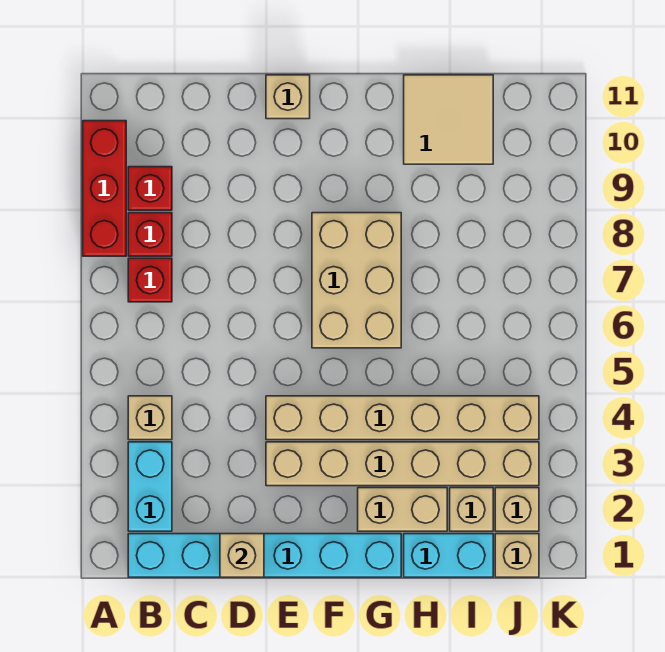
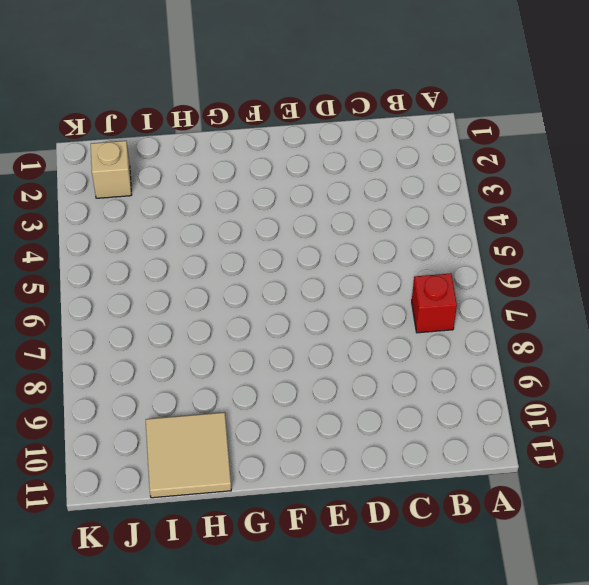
none -> red 1x3 brick [83,121,126,256]
none -> cyan 1x6 brick [128,534,401,577]
none -> cyan 1x2 brick [128,442,172,531]

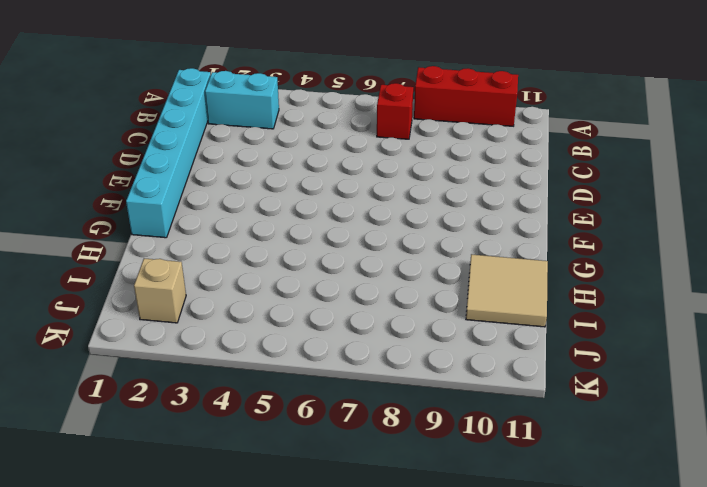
none -> tan 1x1 brick [128,396,172,440]
none -> red 1x1 brick [128,213,172,256]
none -> red 1x1 brick [128,167,172,210]

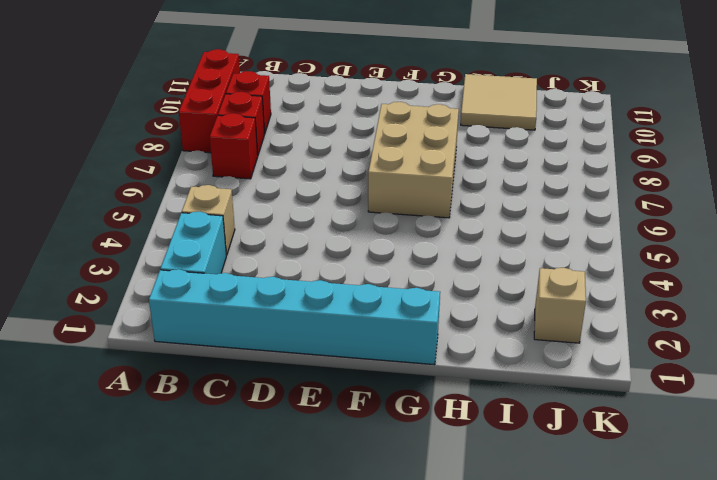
none -> tan 1x6 brick [266,442,539,486]
none -> tan 1x6 brick [266,396,539,440]
none -> tan 1x1 brick [266,75,310,119]

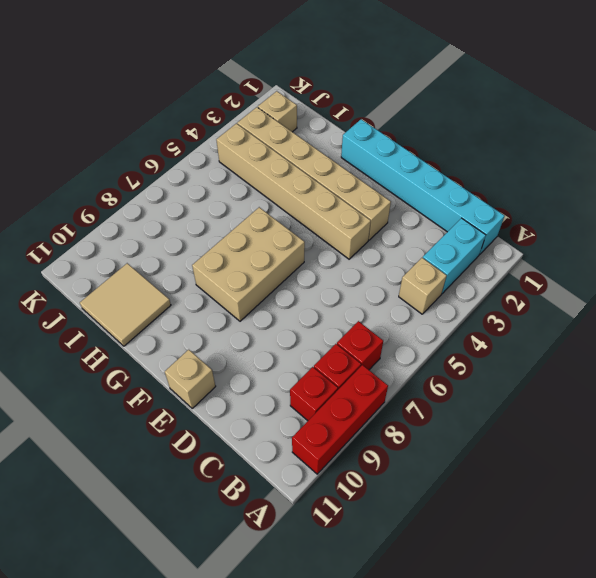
none -> tan 1x2 brick [358,488,447,531]
none -> cyan 1x2 brick [404,534,493,577]
none -> tan 1x1 brick [450,488,493,531]

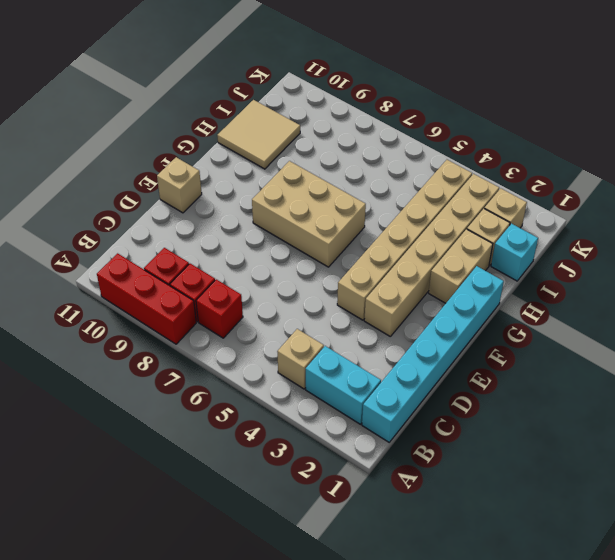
cyan 1x1 brick [491,224,538,281] -> cyan 1x2 brick [404,534,493,577]
none -> tan 1x1 brick [495,534,539,577]
none -> tan 1x1 brick [220,534,264,577]

